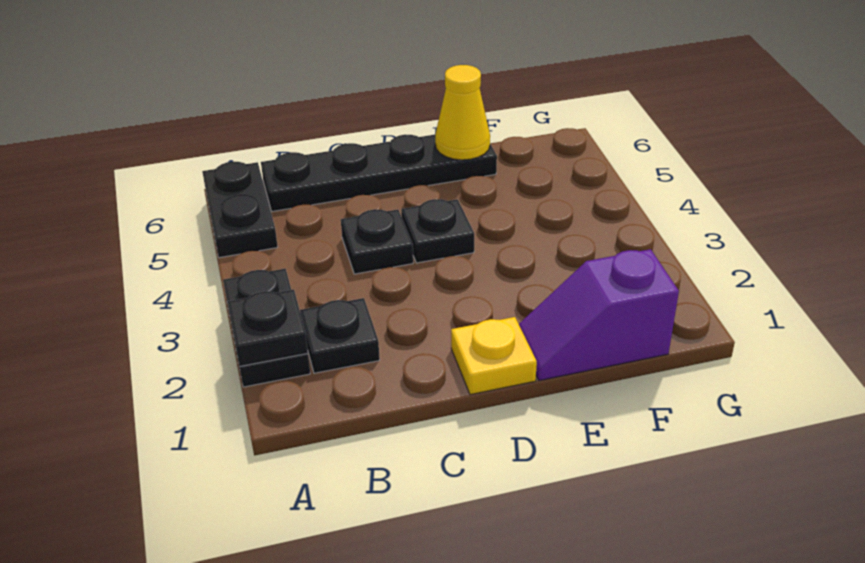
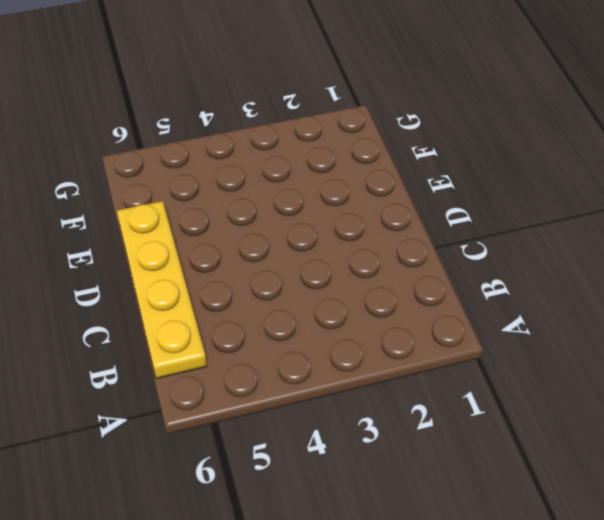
yellow 1x4 plate [117,201,207,379] -> black 1x4 plate [261,134,497,211]
none -> black 1x2 plate [223,269,310,387]
none -> black 1x2 plate [202,162,278,258]

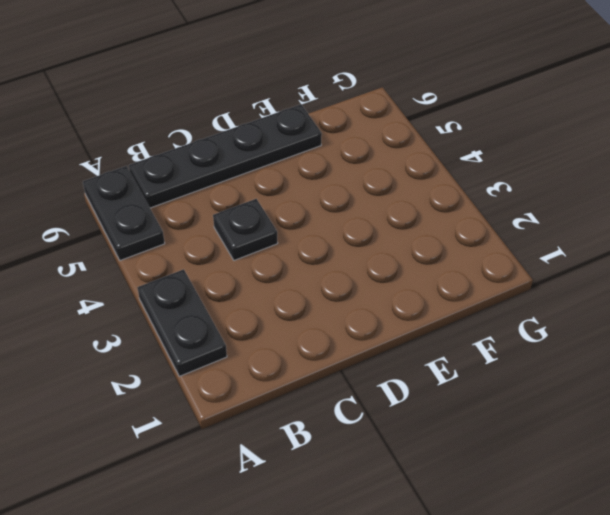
none -> black 1x1 plate [300,298,380,373]
none -> yellow 1x1 plate [451,317,537,395]

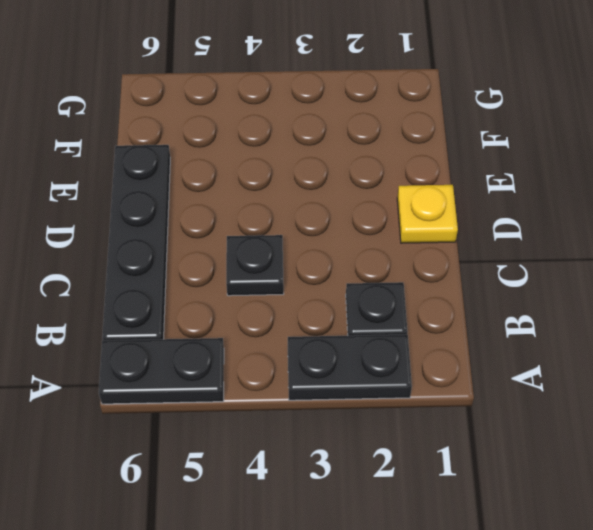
none -> black 1x1 plate [401,199,474,263]
none -> purple 1x2 slope [519,249,679,381]

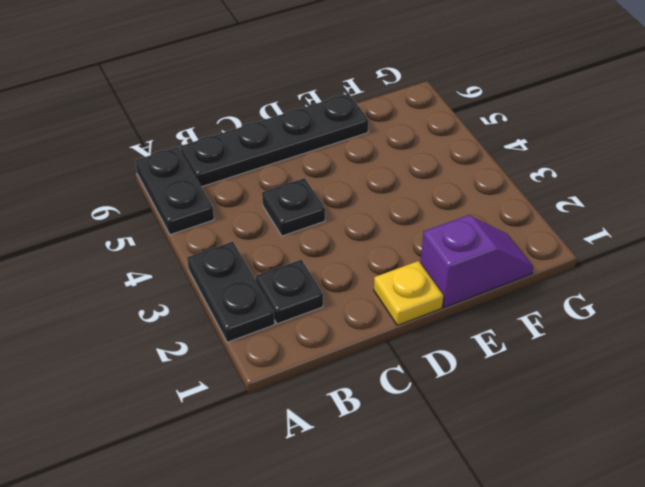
purple 1x2 slope [421,215,533,308] -> purple 1x2 slope turned to [519,249,679,381]
none -> black 1x1 plate [401,199,474,263]
none -> black 1x1 plate [227,290,308,367]

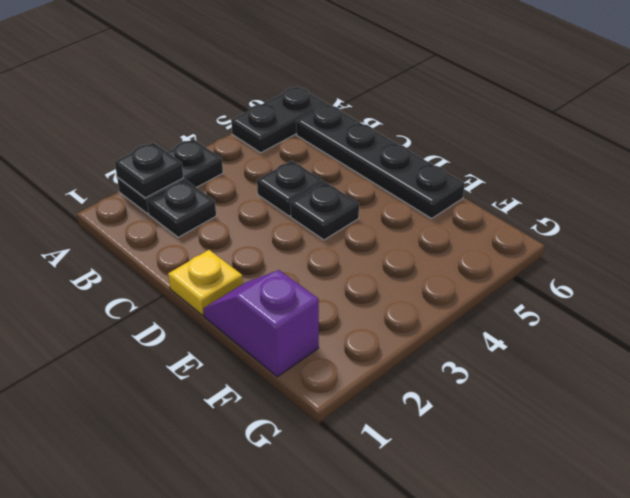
none -> yellow 1x1 cone [435,65,490,160]

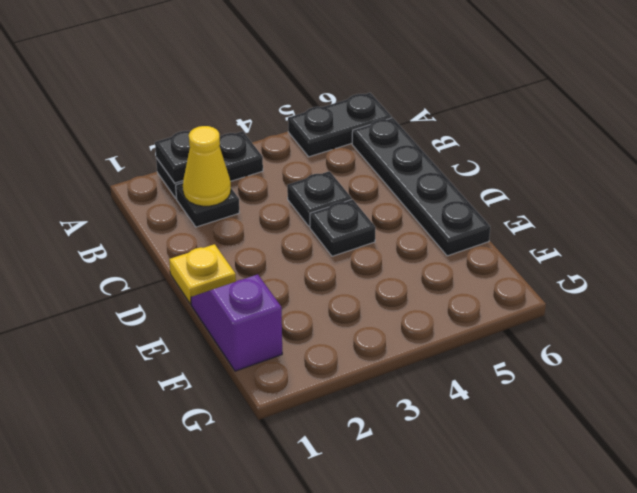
yellow 1x1 cone [183,126,231,206] -> yellow 1x1 cone moved to [435,65,490,160]

